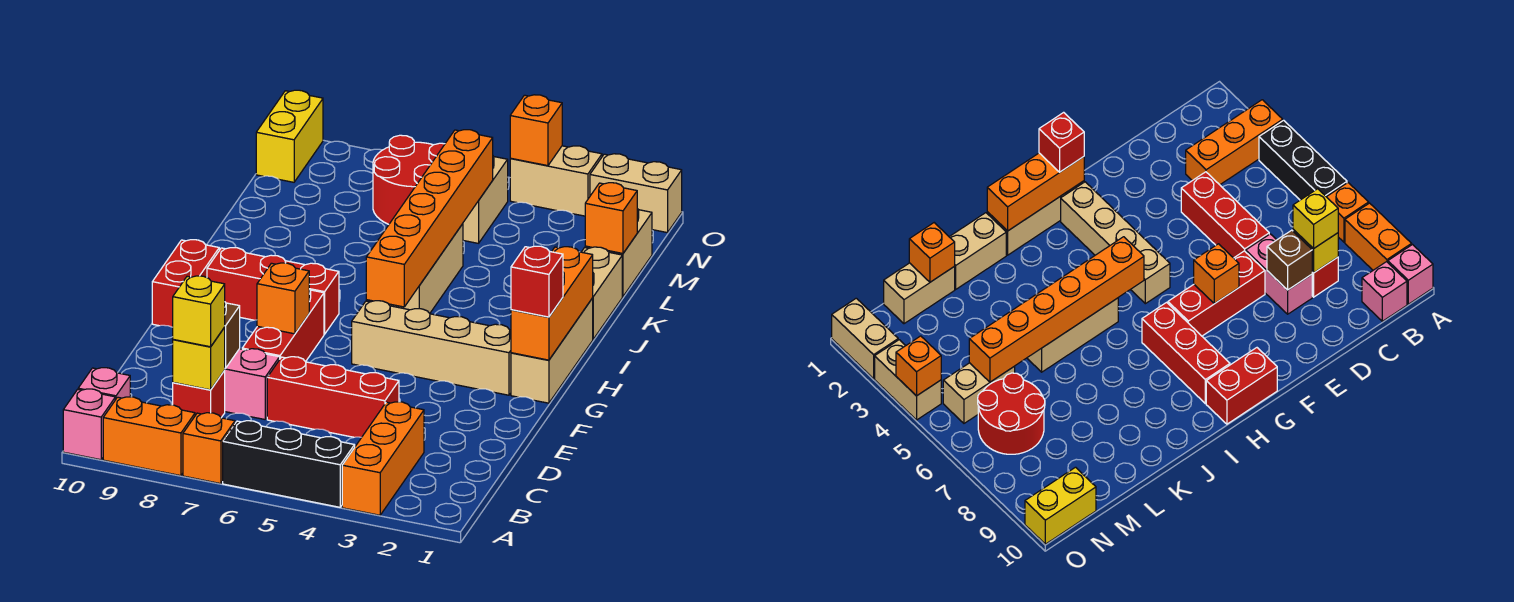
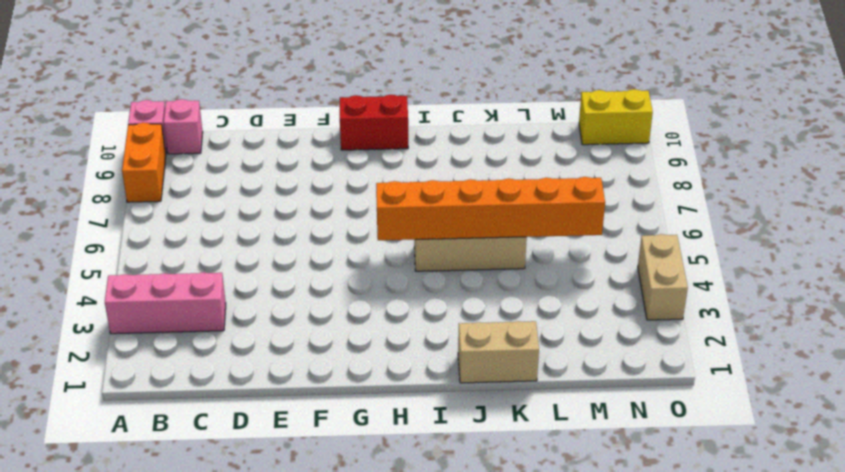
pink 1x3 brick [105,272,226,334] -> orange 1x3 brick [342,402,424,515]
none -> black 1x3 brick [223,421,355,507]
none -> orange 1x1 brick [183,413,235,484]
none -> red 1x1 brick [173,370,225,418]
none -> red 1x3 brick [267,357,399,437]

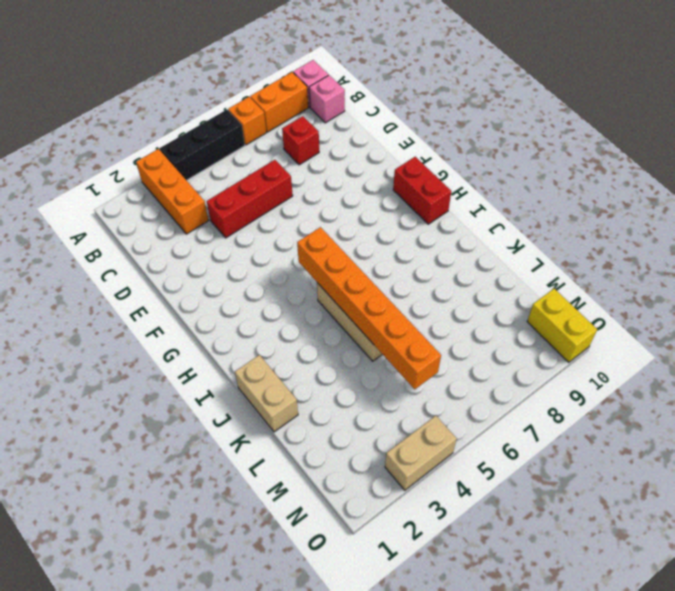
none -> pink 1x2 brick [225,349,280,419]
none -> red 1x3 brick [242,289,324,362]
none -> tan 1x3 brick [511,298,593,403]
none -> tan 1x4 brick [352,301,511,395]

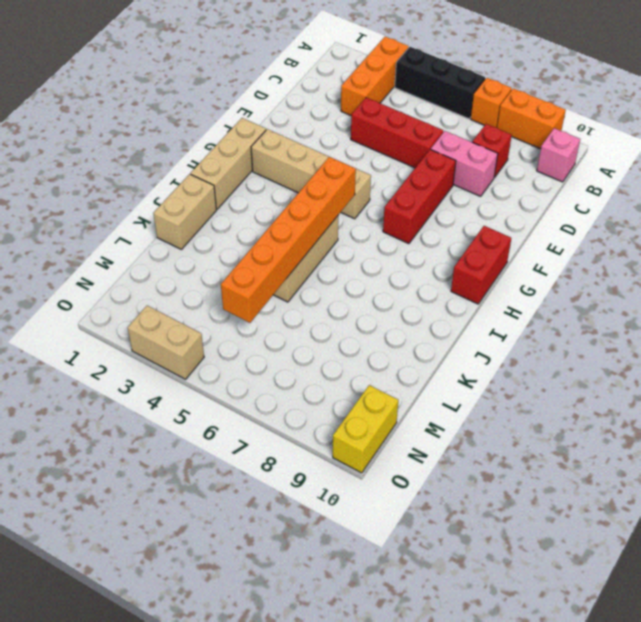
none -> pink 1x1 brick [63,389,115,460]
none -> red 1x3 brick [207,247,339,334]
none -> tan 1x2 brick [585,209,652,297]
none -> tan 1x2 brick [463,156,508,243]

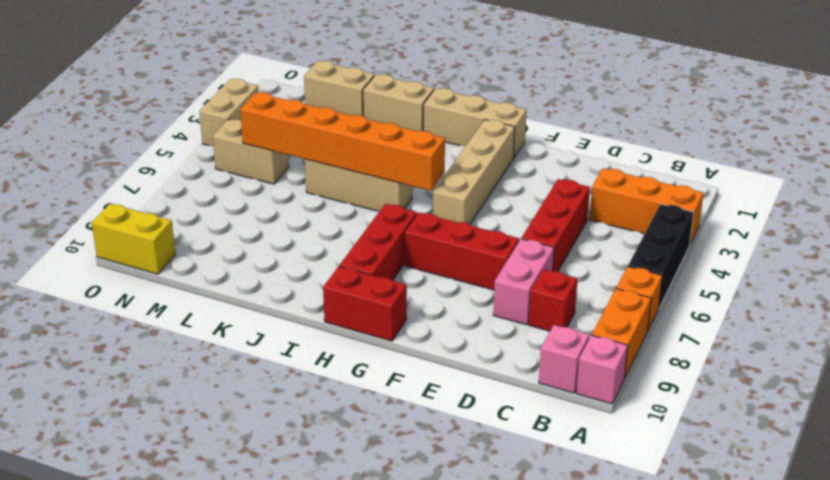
none -> red 2x2 round brick [373,135,445,224]
none -> tan 1x2 brick [590,154,682,233]
none -> yellow 1x1 brick [173,328,225,390]
none -> brown 1x1 brick [224,302,240,369]

